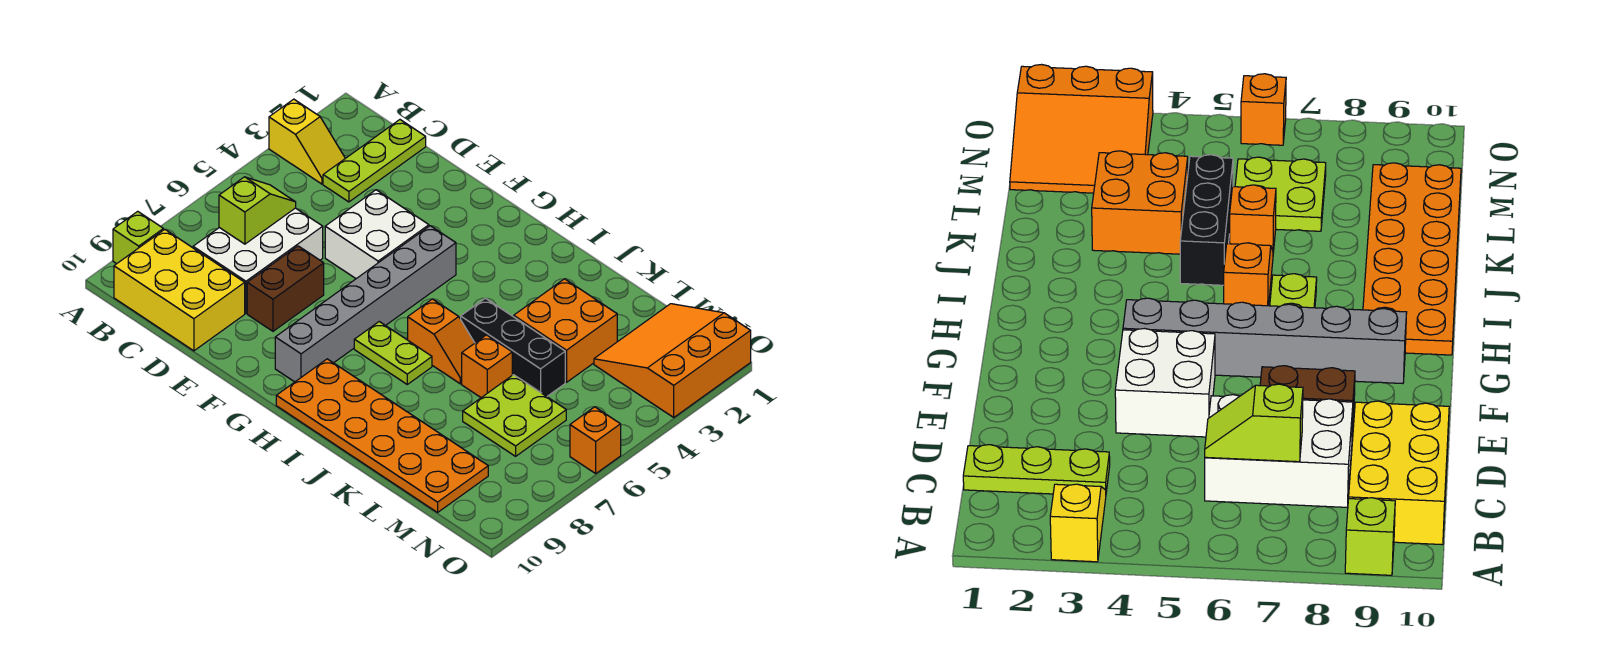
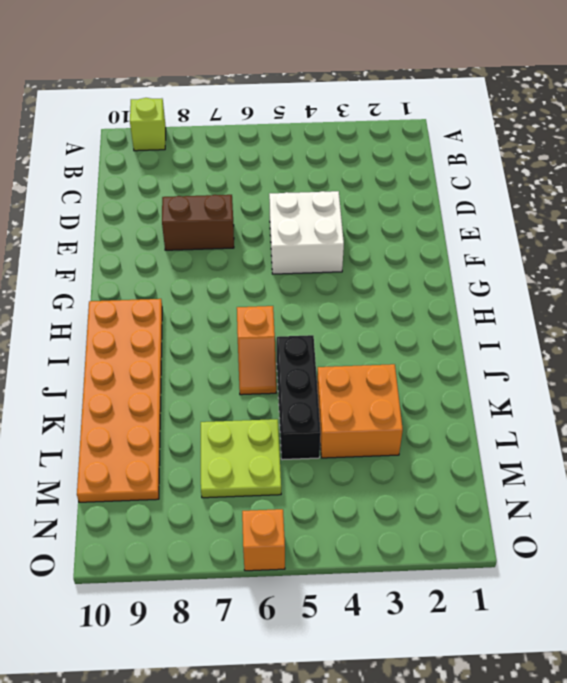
none -> yellow 1x2 slope [269,99,345,184]
none -> yellow 2x3 brick [114,229,245,351]
none -> lime 1x3 plate [323,120,426,202]

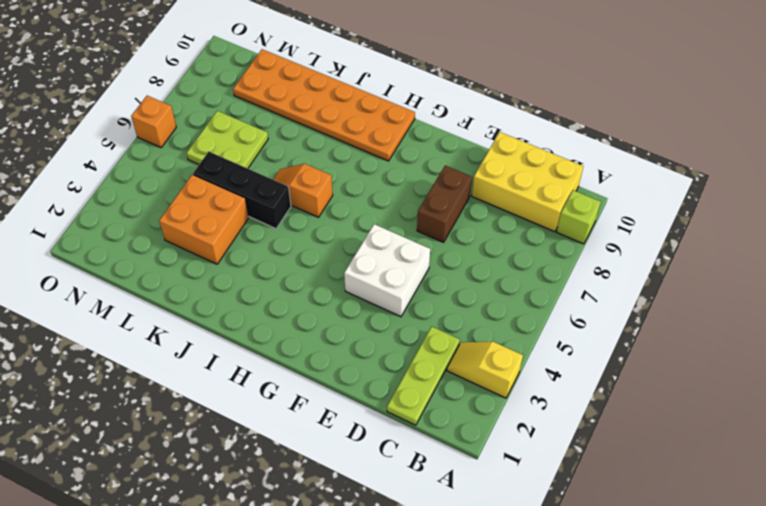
none -> white 2x3 brick [193,208,323,313]
none -> grey 1x6 brick [275,226,456,382]
none -> lime 1x2 plate [354,322,432,384]

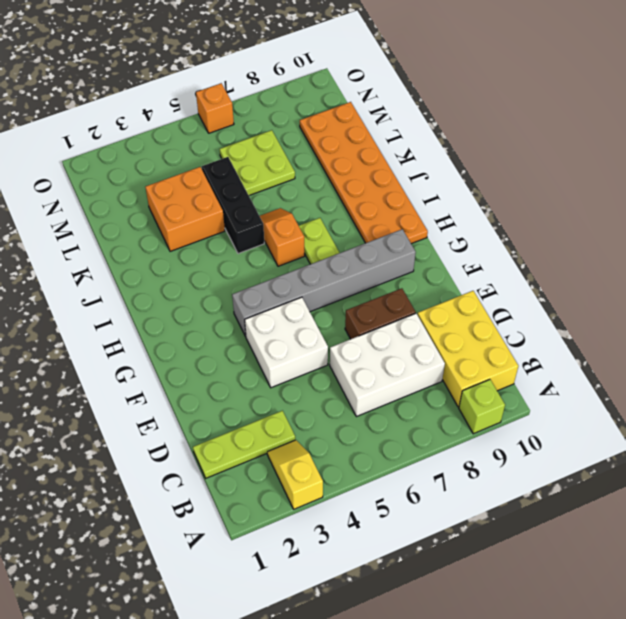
none -> orange 1x1 brick [462,335,512,398]
none -> orange 3x3 slope [594,304,751,417]
none -> lime 1x2 slope [219,177,296,244]

